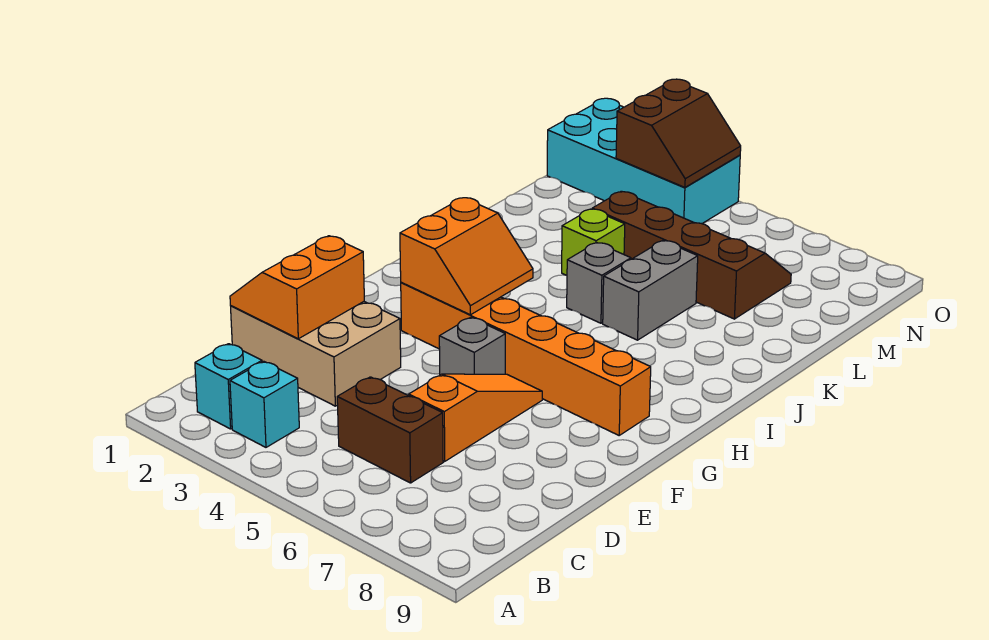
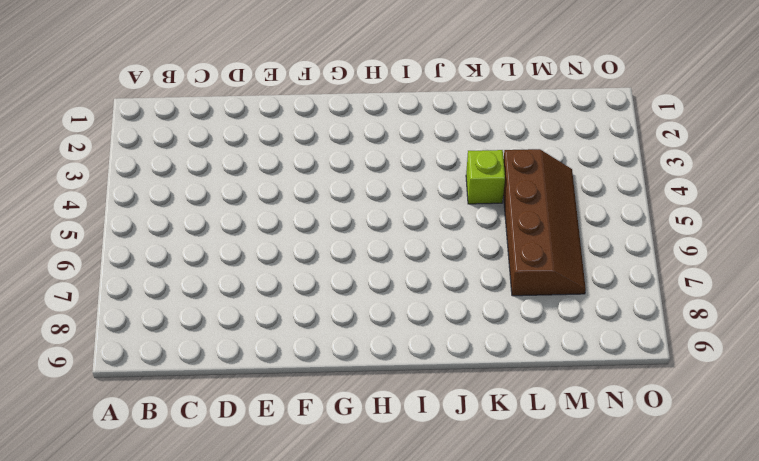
none -> cyan 1x1 brick [195,344,262,429]
none -> cyan 1x1 brick [230,361,299,447]
none -> brown 1x2 brick [337,377,443,483]

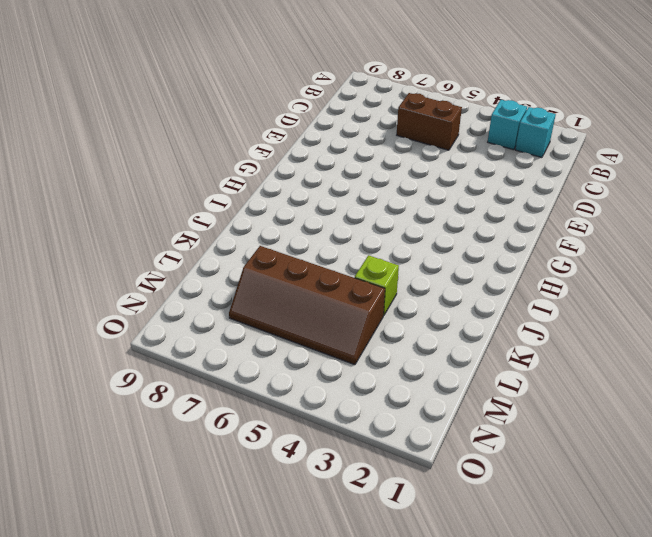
none -> tan 2x3 brick [231,302,401,406]
none -> orange 1x3 slope [409,374,542,461]
none -> grey 1x1 brick [439,317,505,375]

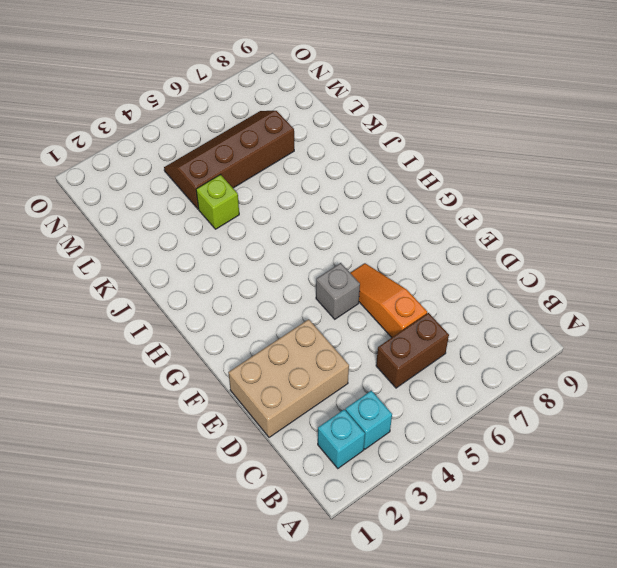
none -> orange 1x6 brick [401,282,651,435]
none -> grey 1x1 brick [567,243,631,323]
none -> grey 1x2 brick [603,241,698,340]

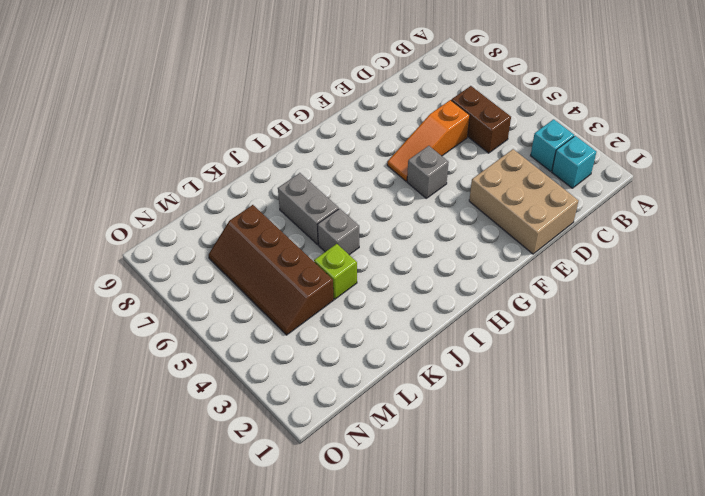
grey 1x2 brick [278,173,339,244] -> grey 1x2 brick turned to [603,241,698,340]
none -> orange 1x6 brick [401,282,651,435]
none -> cyan 2x4 brick [547,98,740,224]
none -> orange 2x2 slope [230,236,364,339]

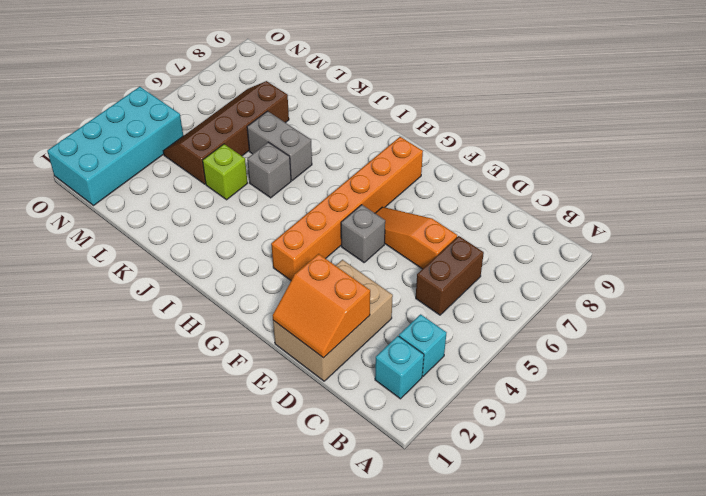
none -> orange 2x2 slope [400,198,533,315]
none -> brown 2x2 slope [616,79,741,187]

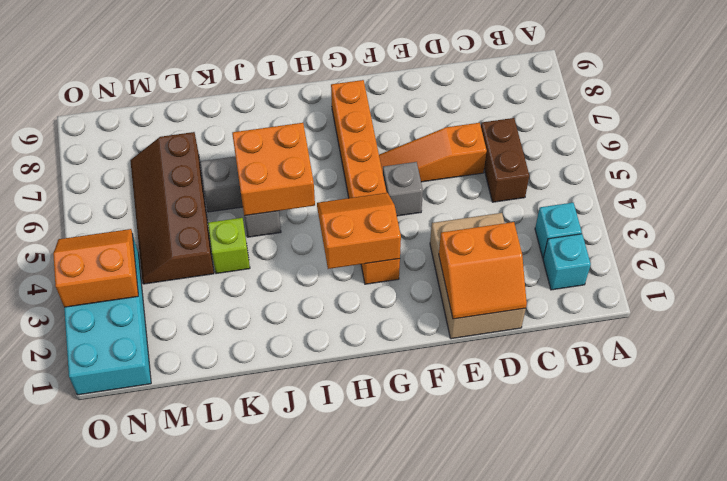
orange 2x2 brick [232,123,315,216] -> none
orange 2x2 slope [53,229,138,307] -> brown 2x2 slope [616,79,741,187]

